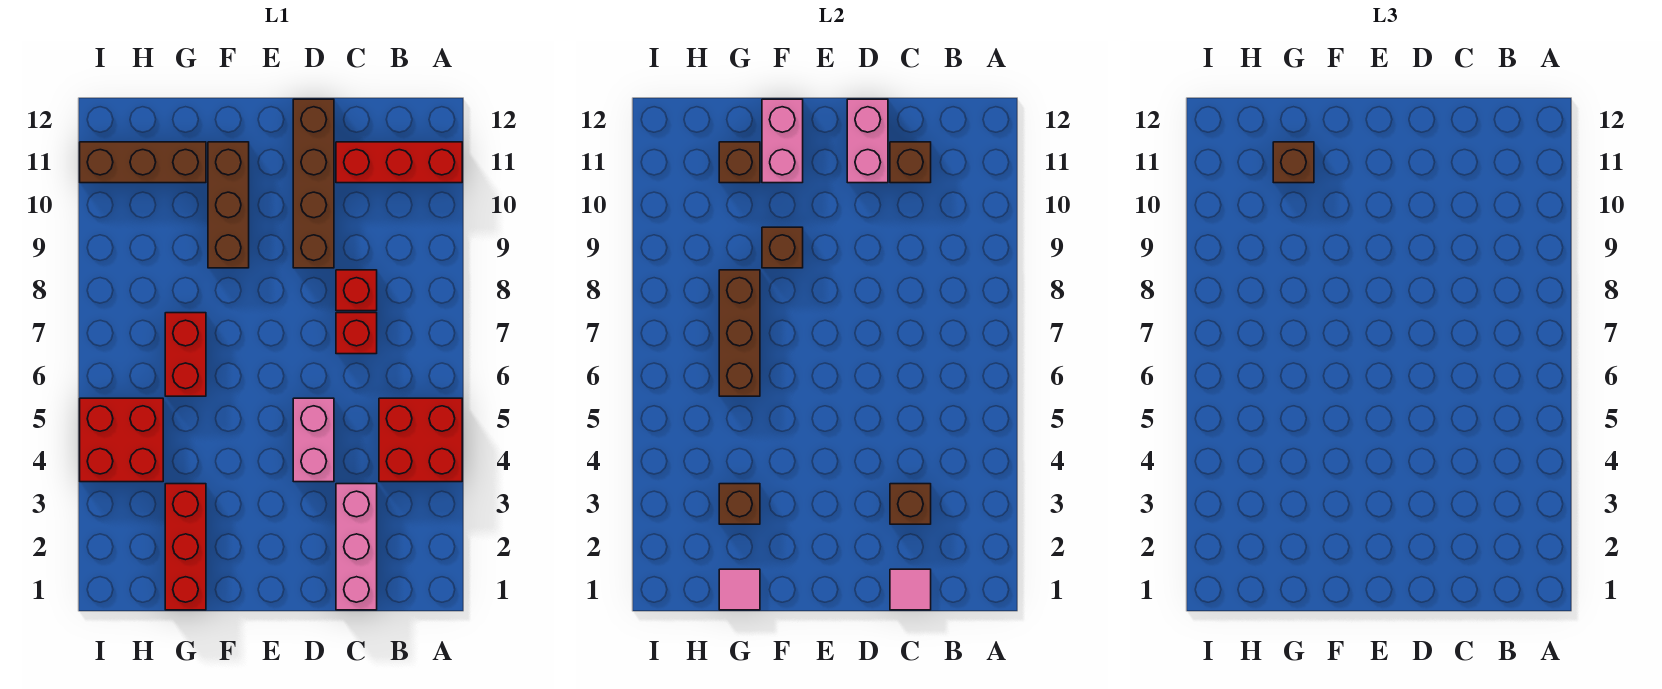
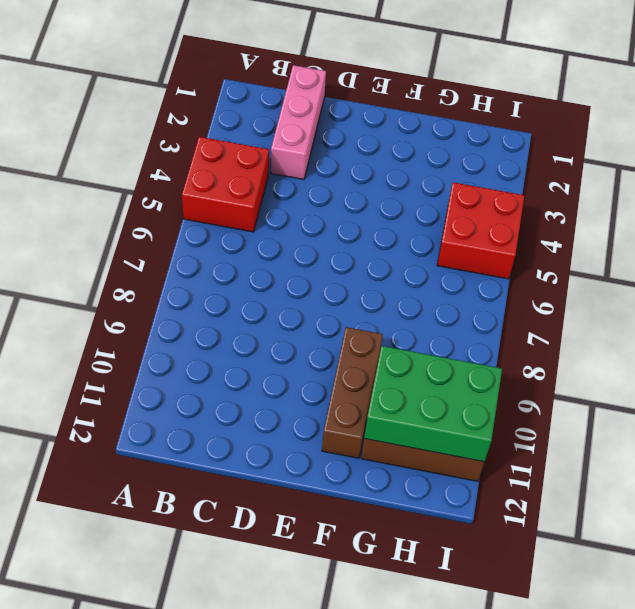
green 2x3 brick [364,346,502,462] -> brown 1x1 brick [719,142,760,183]
none -> red 1x3 brick [336,142,462,183]
none -> red 1x1 brick [336,313,377,354]
none -> red 1x1 brick [336,270,377,311]

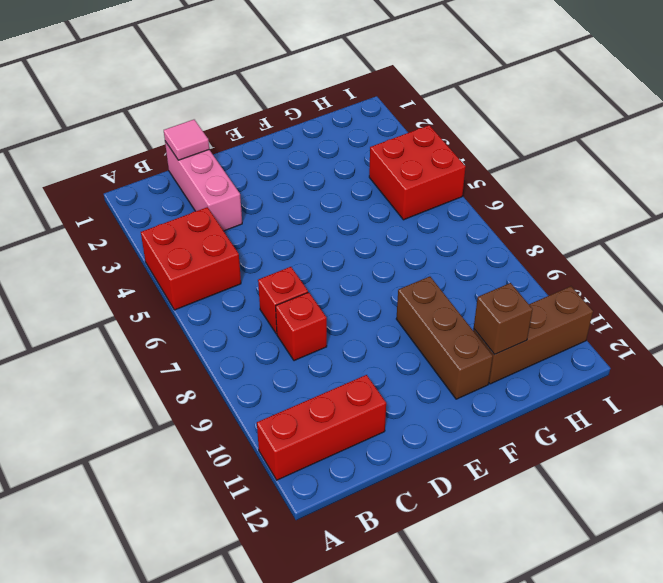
none -> pink 1x2 brick [293,398,334,482]
none -> brown 1x4 brick [293,99,334,268]
none -> red 1x3 brick [165,484,206,610]

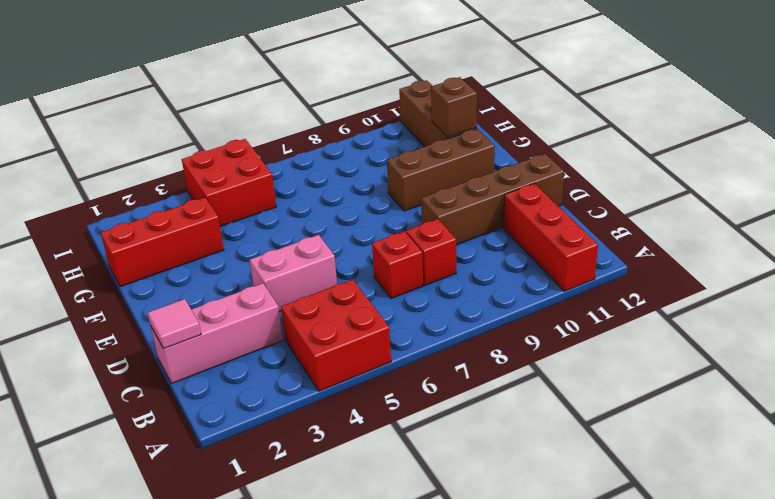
none -> red 1x2 brick [165,313,206,396]
none -> brown 1x1 brick [890,484,931,524]
none -> brown 1x1 brick [890,142,931,183]

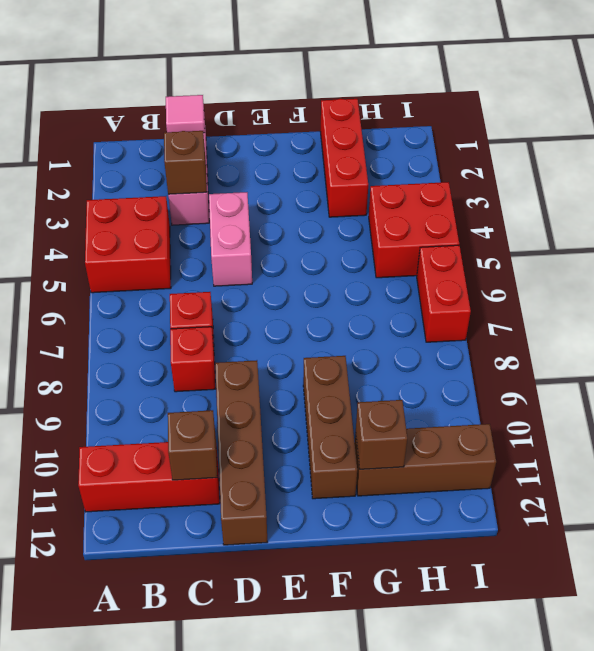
red 1x2 brick [417,245,471,342] -> red 1x2 brick moved to [165,313,206,396]
none -> pink 1x2 brick [847,99,888,183]
none -> brown 1x1 brick [762,227,803,268]
none -> pink 1x2 brick [762,99,803,183]

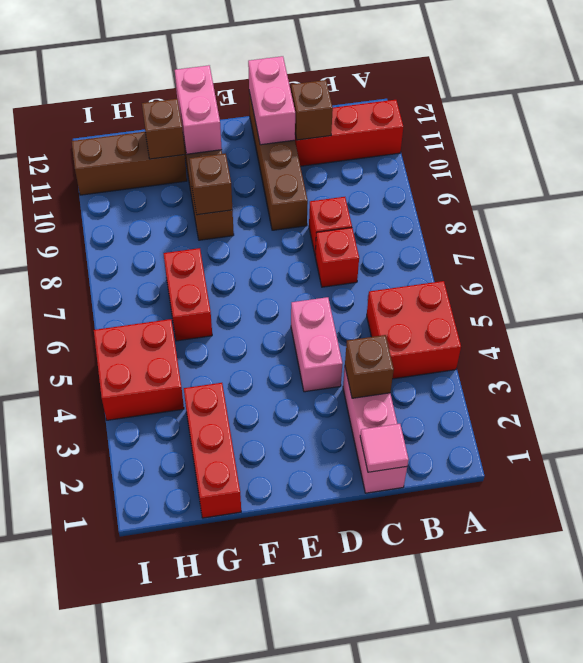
none -> pink 1x1 tile [719,569,760,610]
none -> brown 1x1 brick [719,484,760,524]
none -> brown 1x3 brick [719,270,760,396]

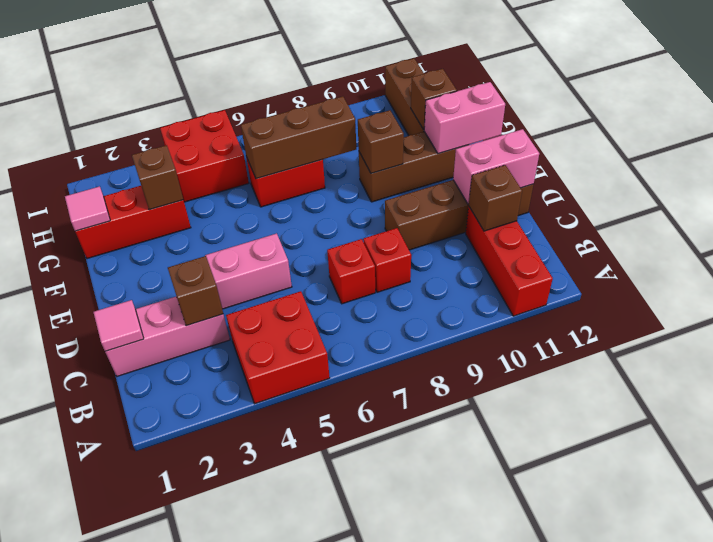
none -> brown 1x1 brick [1273,142,1314,183]

